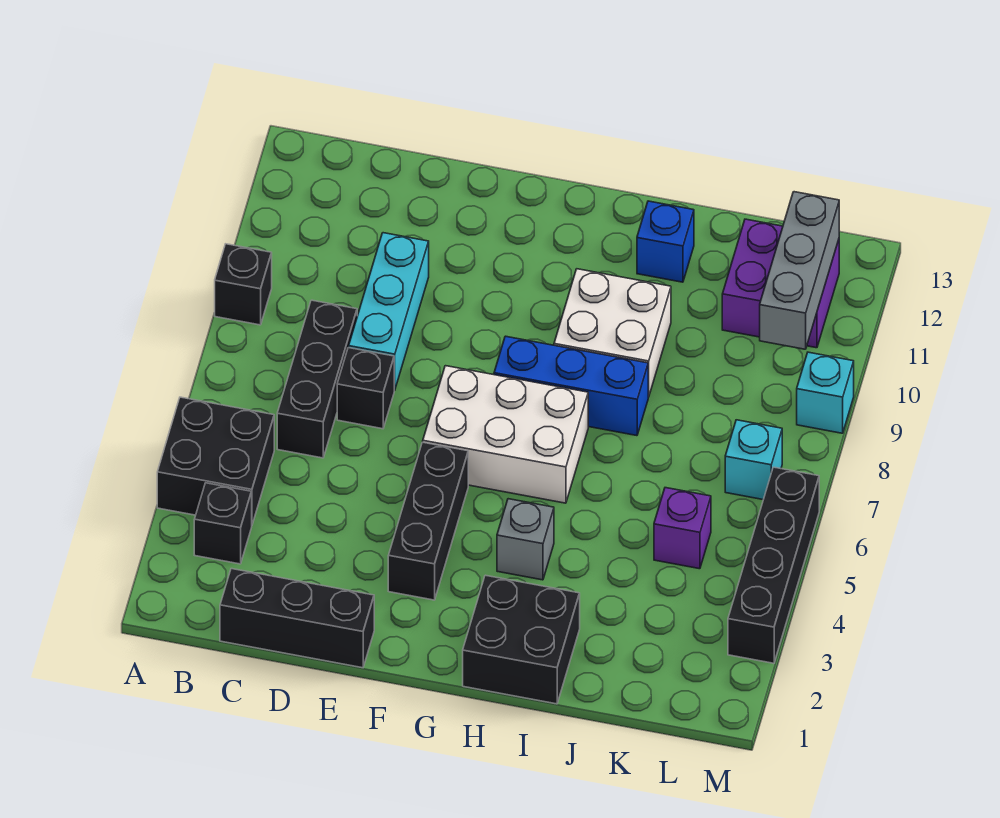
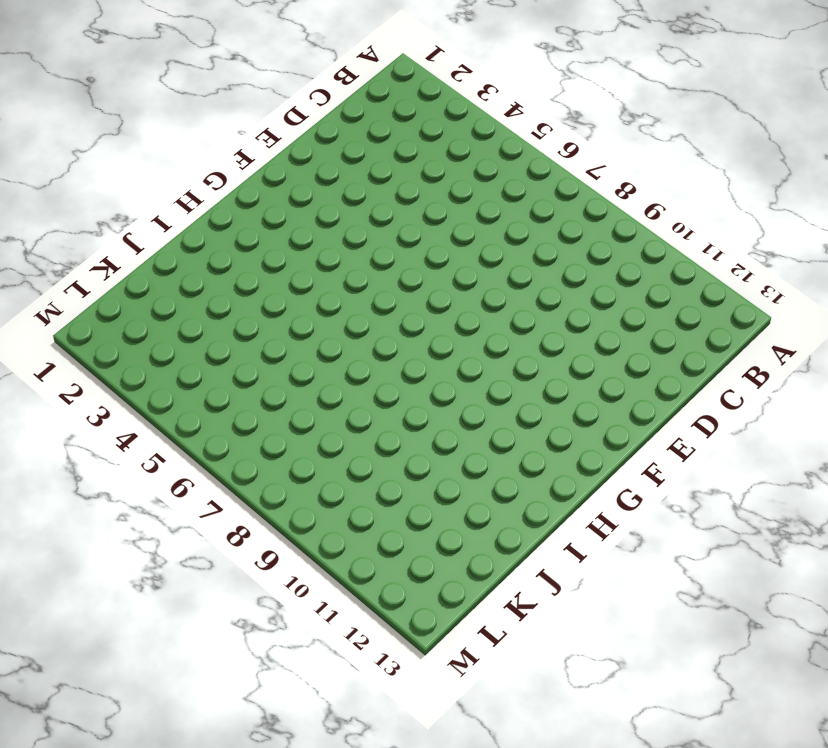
none -> black 2x2 brick [157,397,274,524]
none -> black 1x1 brick [215,244,272,325]
none -> black 1x1 brick [194,483,252,564]

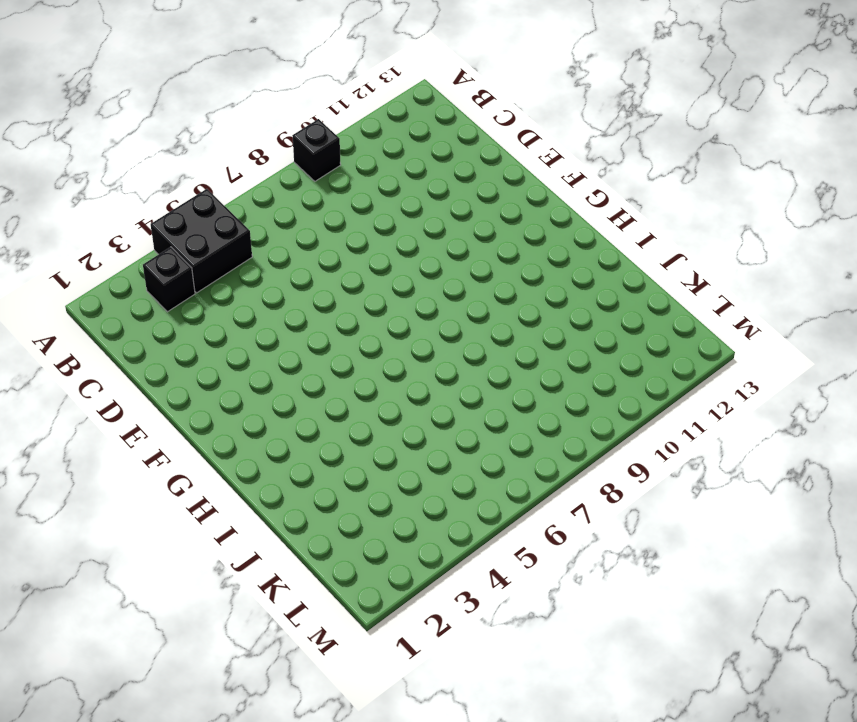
none -> black 1x3 brick [220,569,374,668]
none -> black 1x3 brick [277,300,357,458]
none -> black 1x1 brick [337,348,394,429]

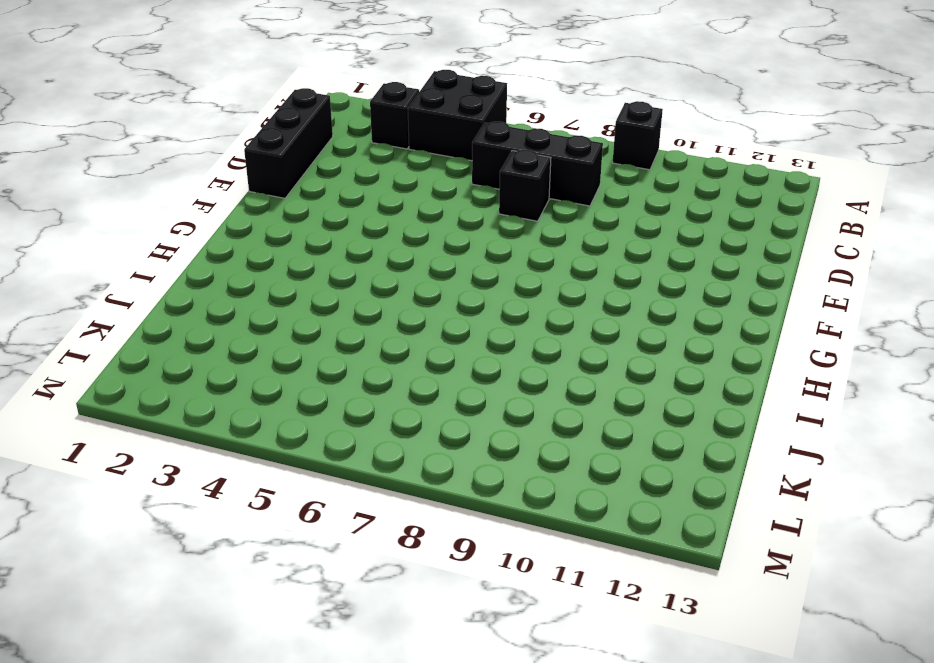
none -> cyan 1x3 brick [349,233,429,390]
none -> black 1x3 brick [388,442,468,600]
none -> white 2x3 brick [423,366,588,503]

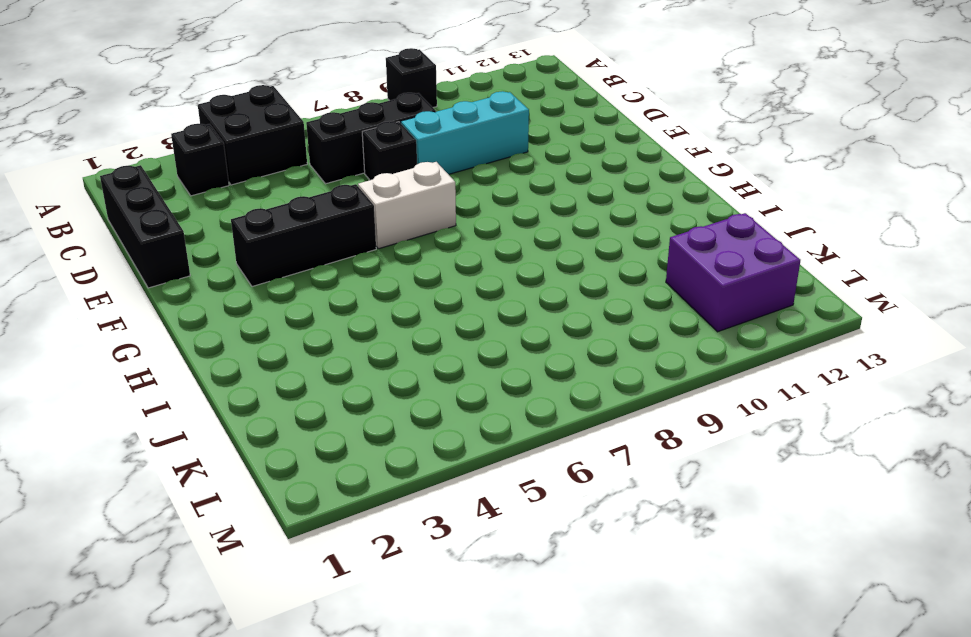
white 1x2 brick [358,162,456,249] -> white 2x3 brick [423,366,588,503]
none -> blue 1x3 brick [494,336,648,436]
none -> black 2x2 brick [463,575,580,704]
none -> grey 1x1 brick [497,499,554,580]

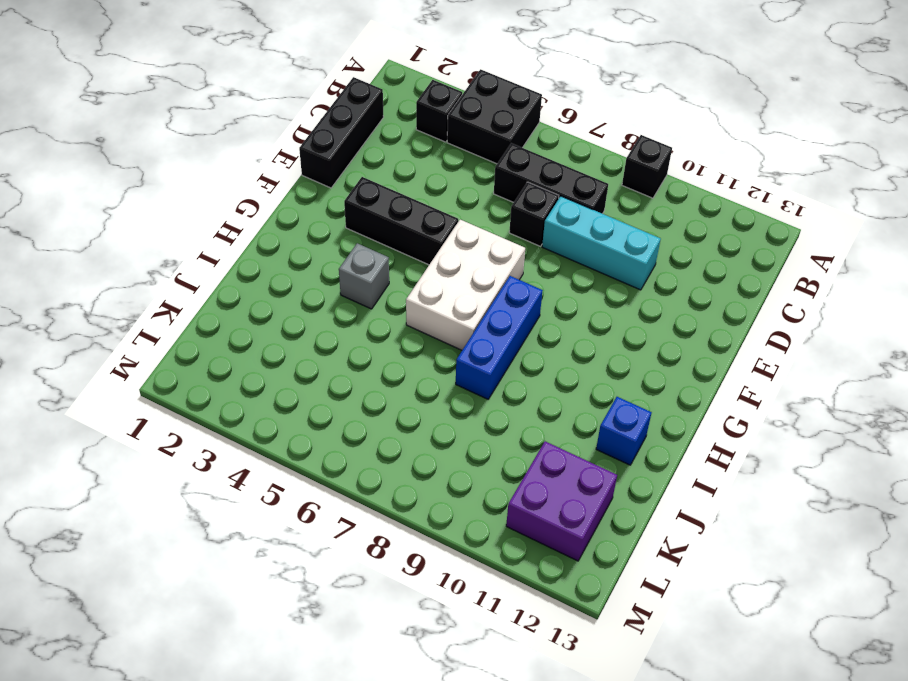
none -> black 2x2 brick [463,575,580,704]
none -> white 2x2 brick [554,269,671,397]
none -> purple 1x1 brick [654,488,711,569]

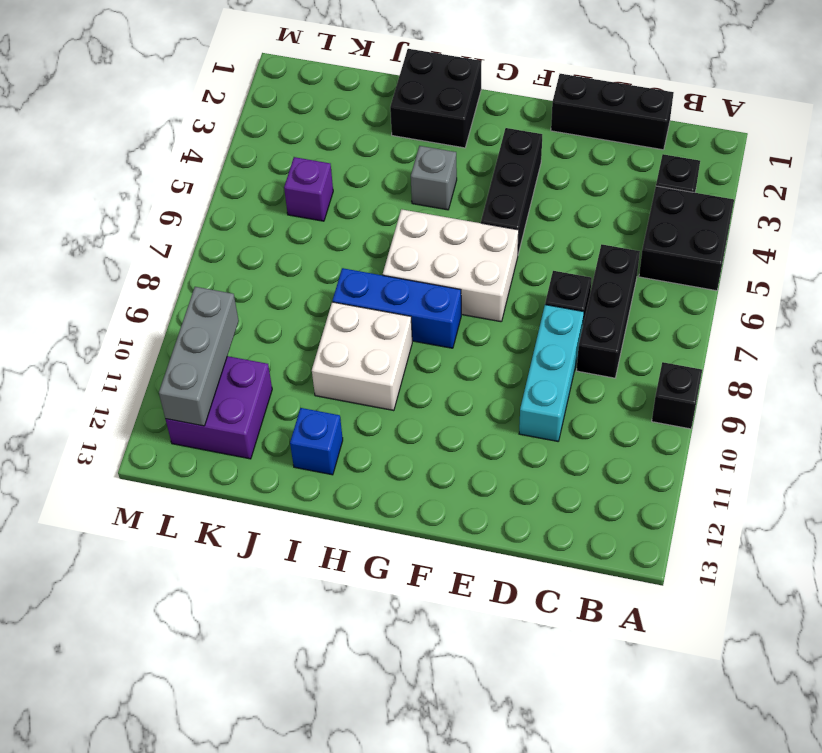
none -> cyan 1x1 brick [725,420,782,500]
none -> black 1x4 brick [728,467,819,663]
none -> cyan 1x1 brick [797,352,854,433]

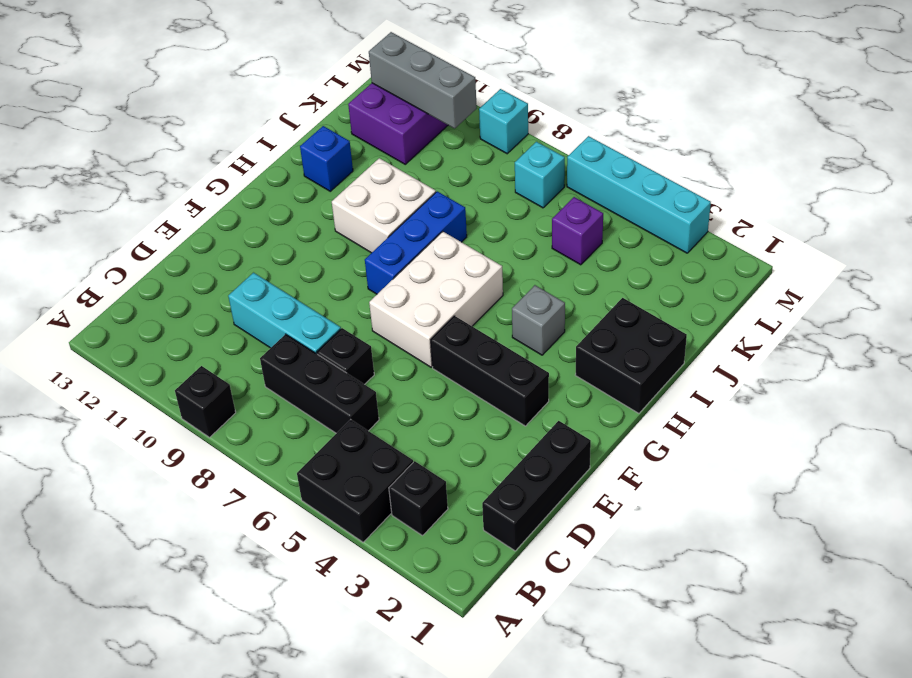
cyan 1x4 brick [567,136,711,253] -> black 1x4 brick [728,467,819,663]

